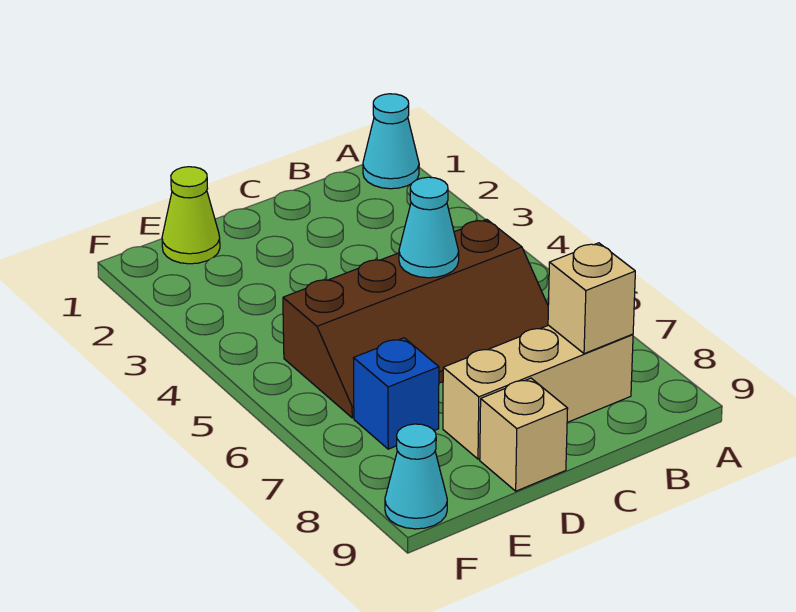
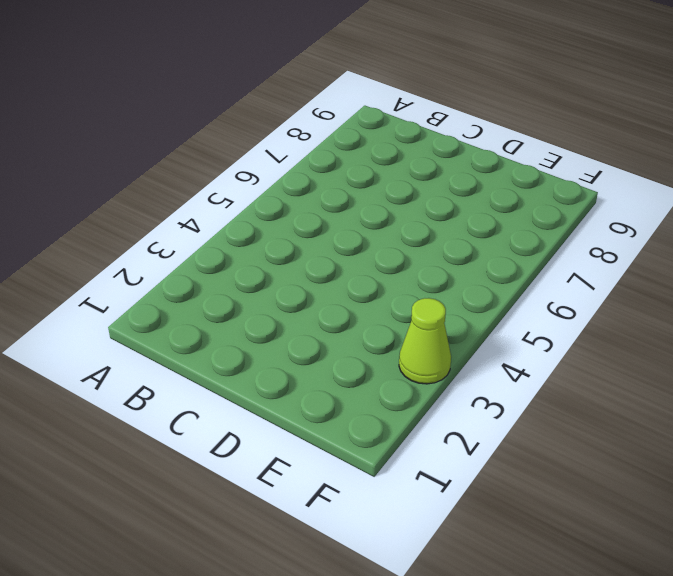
lime 1x1 cone [399,298,451,384] -> lime 1x1 cone moved to [162,167,220,264]
none -> cyan 1x1 cone [363,94,419,189]
none -> brown 2x4 slope [283,219,548,418]

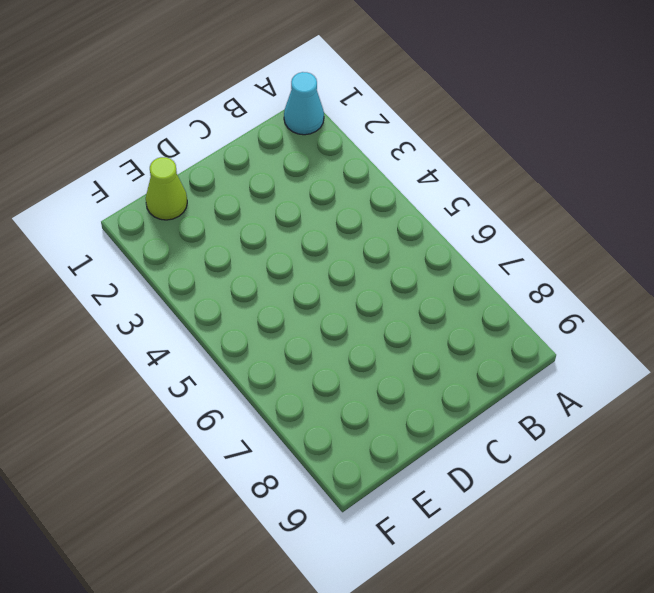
none -> brown 2x4 slope [283,219,548,418]
none -> tan 1x3 brick [443,325,633,459]

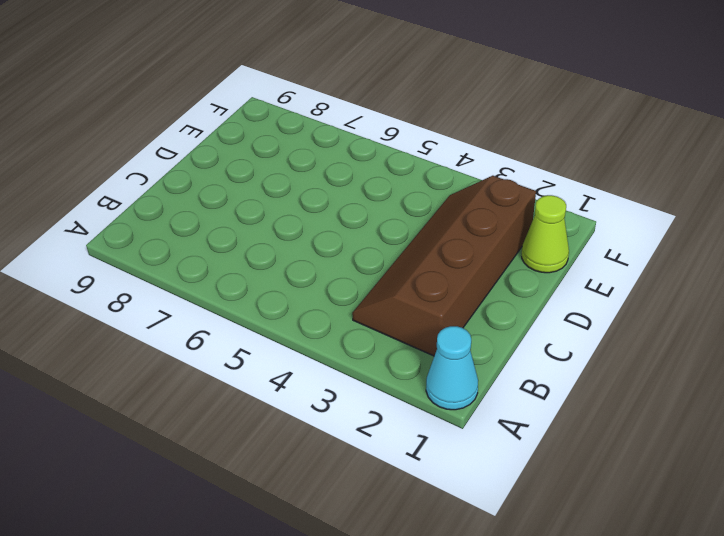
brown 2x4 slope [352,176,536,356] -> brown 2x4 slope moved to [283,219,548,418]
none -> tan 1x3 brick [443,325,633,459]
none -> tan 1x1 brick [480,378,568,491]

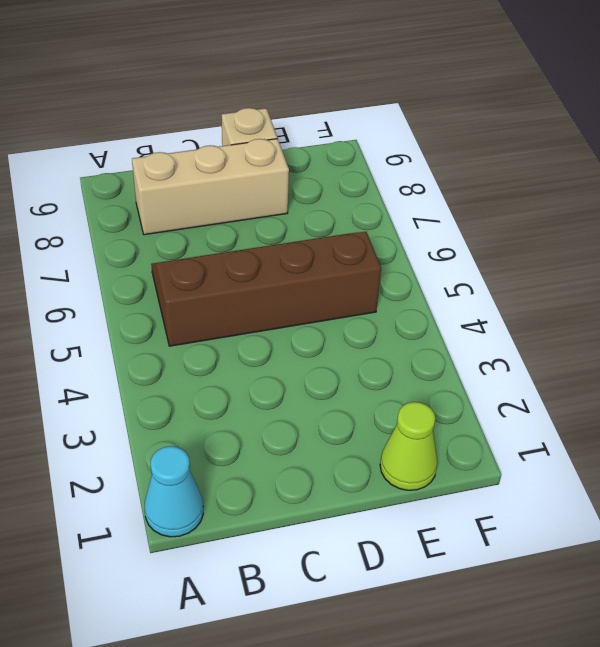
none -> blue 1x1 brick [353,338,439,449]
none -> cyan 1x1 cone [385,424,447,529]

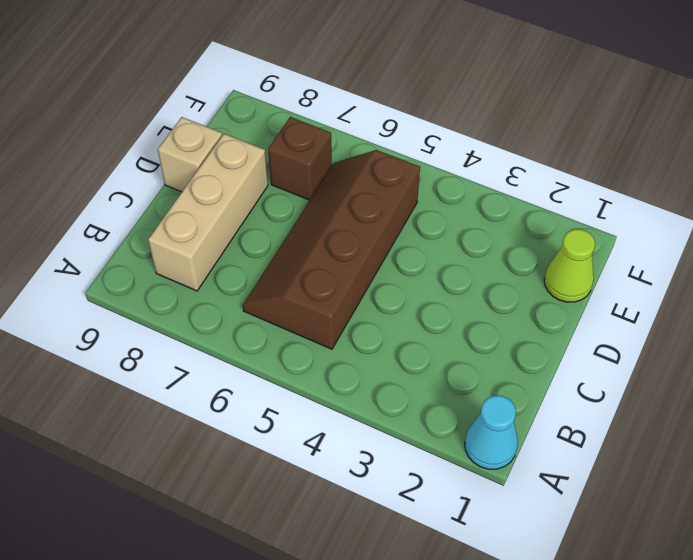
brown 1x1 brick [268,117,332,200] -> blue 1x1 brick [353,338,439,449]
none -> cyan 1x1 cone [385,424,447,529]
none -> tan 1x1 brick [548,243,635,354]

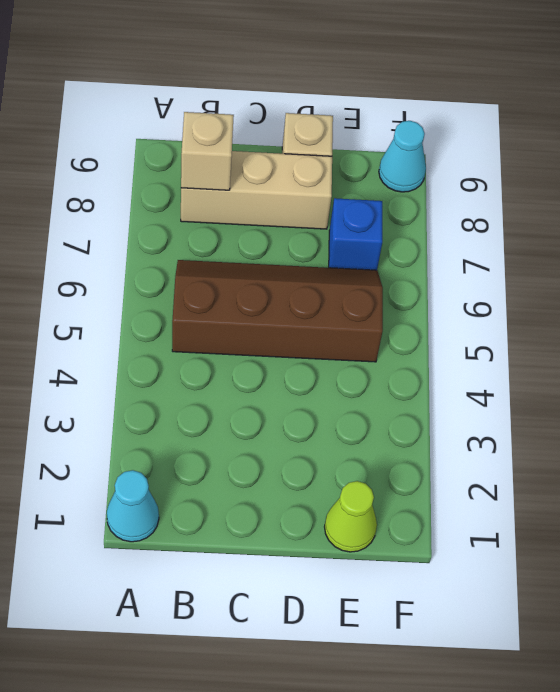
none -> cyan 1x1 cone [399,177,459,278]

